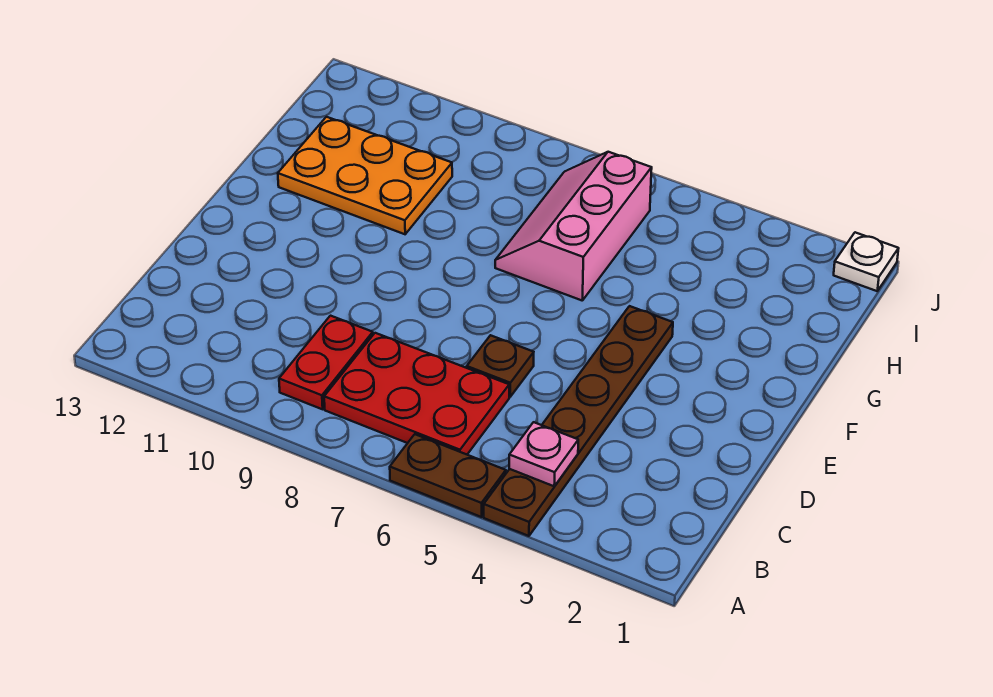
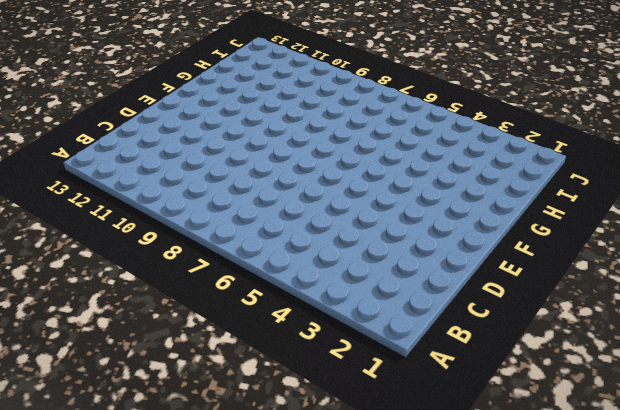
none -> brown 1x6 plate [484,306,673,536]
none -> brown 1x2 plate [390,434,506,517]

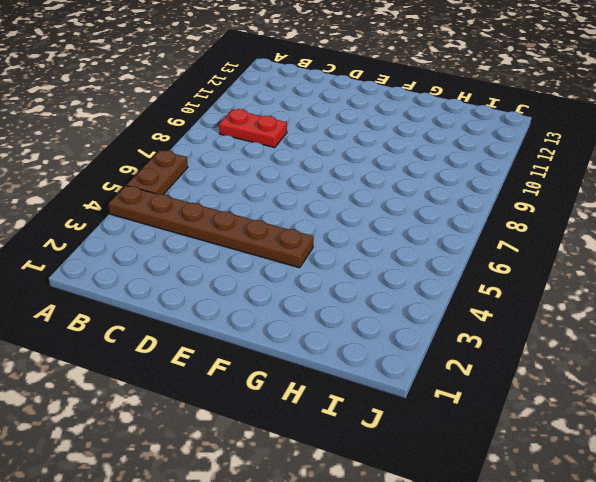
none -> red 2x3 plate [324,333,509,454]
none -> brown 1x1 plate [467,335,534,397]

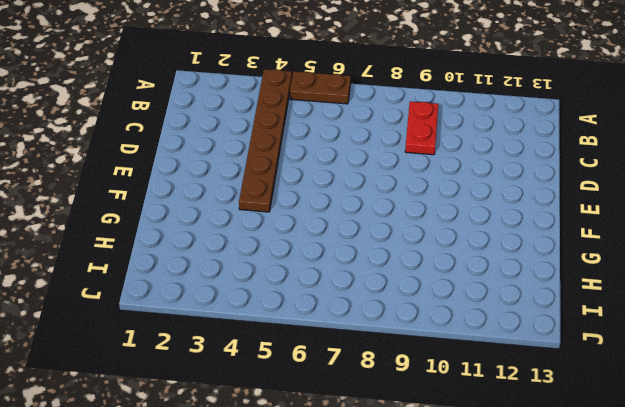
none -> red 2x3 plate [324,333,509,454]
none -> brown 1x1 plate [467,335,534,397]

